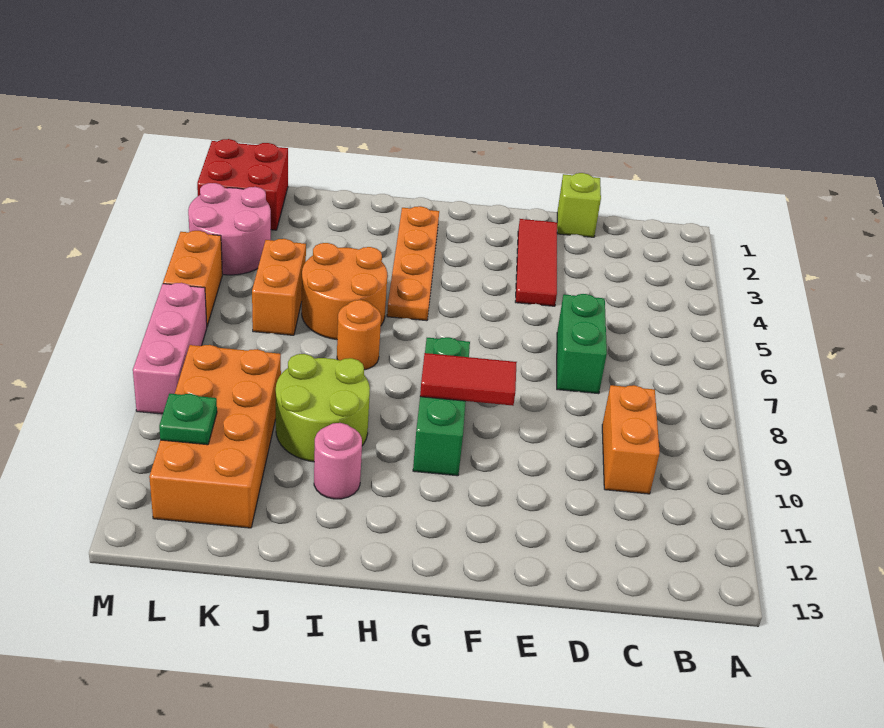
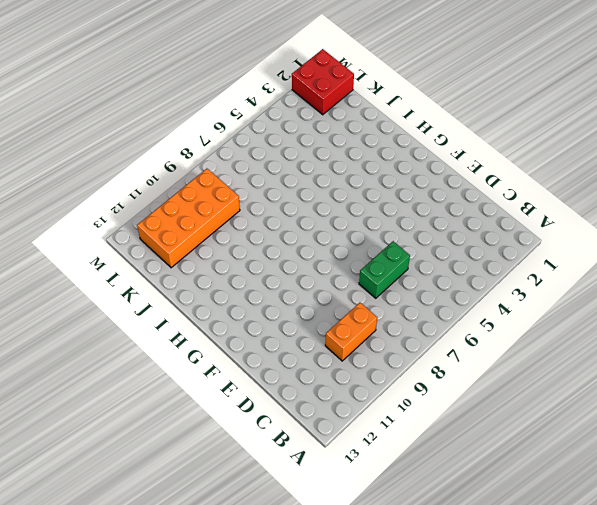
none -> lime 1x1 brick [557,173,601,237]
none -> red 1x3 tile [515,219,557,306]
none -> green 1x3 brick [413,337,470,476]

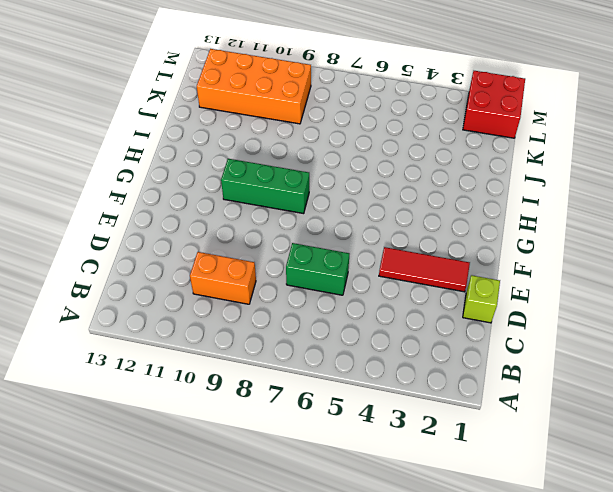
none -> orange 1x4 plate [387,206,439,321]
none -> orange 2x2 round brick [302,243,387,339]
none -> orange 1x1 round brick [337,300,381,370]

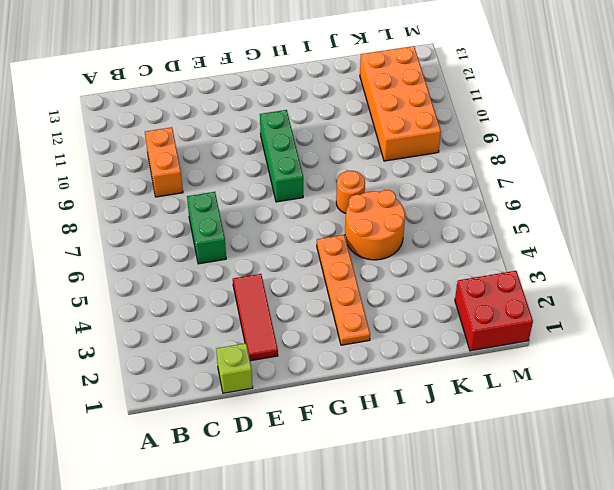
none -> lime 2x2 round brick [276,354,370,462]
none -> pink 1x1 round brick [314,423,362,499]
none -> orange 1x2 brick [252,239,306,335]

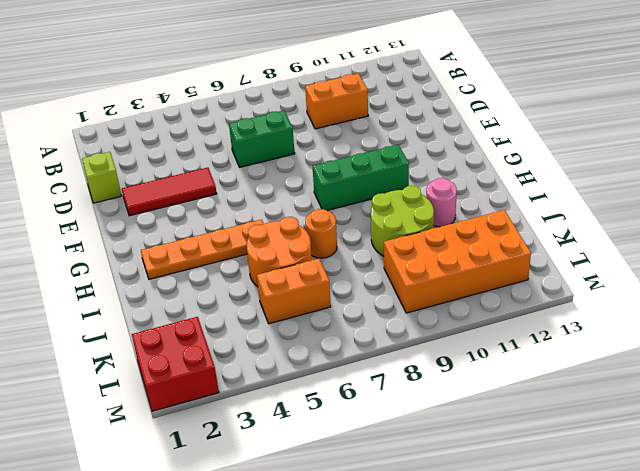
none -> pink 2x2 round brick [188,183,271,275]
none -> orange 1x2 brick [163,231,222,326]
none -> pink 1x3 brick [133,283,207,414]

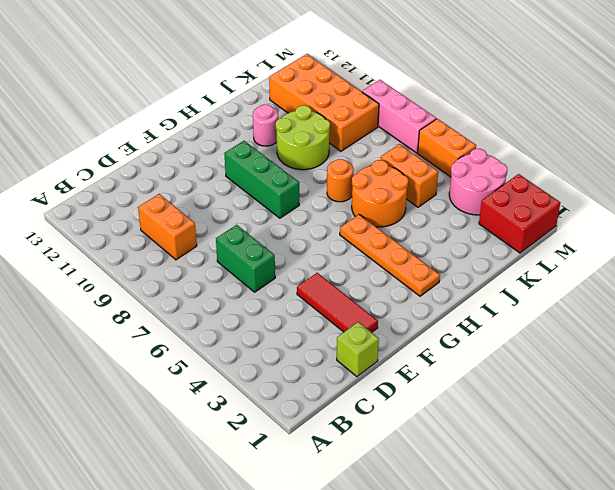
none -> red 1x2 tile [420,353,517,406]
none -> green 1x1 plate [159,394,217,445]

